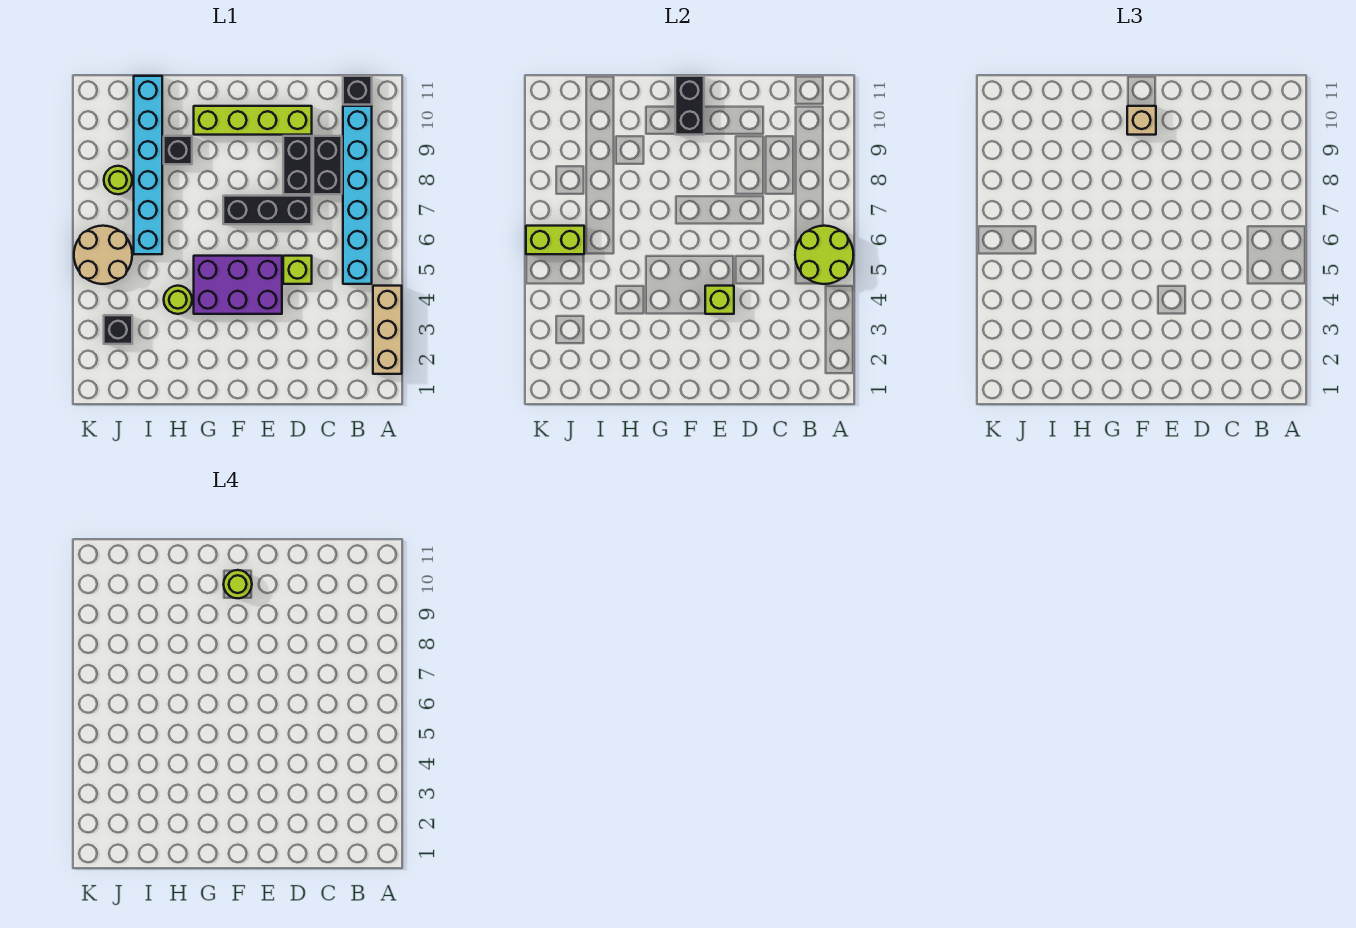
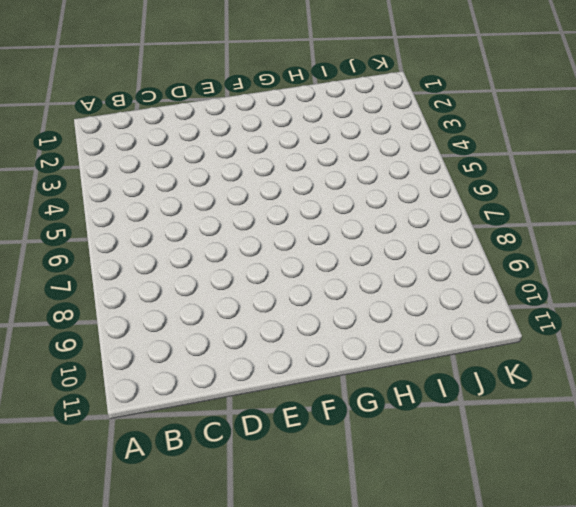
none -> tan 1x3 brick [373,286,402,374]
none -> cyan 1x6 brick [343,106,372,284]
none -> black 1x1 brick [343,76,372,105]

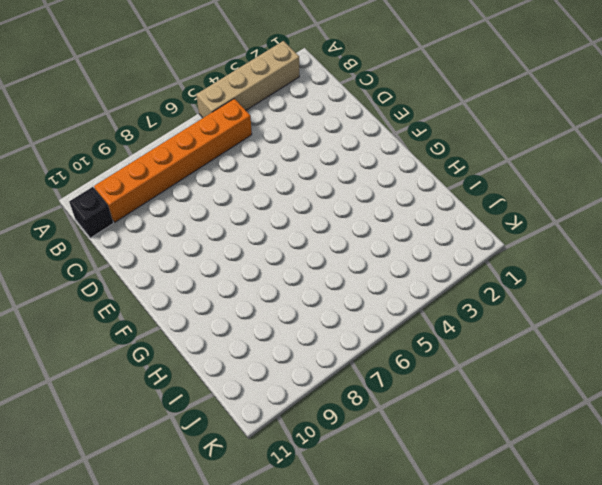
tan 1x4 brick [196,41,299,118] -> tan 1x3 brick [373,286,402,374]
orange 1x6 brick [94,99,252,222] -> cyan 1x6 brick [343,106,372,284]
none -> black 1x2 brick [313,136,342,194]
none -> lime 1x1 brick [283,256,312,284]
none -> black 1x3 brick [223,196,312,224]

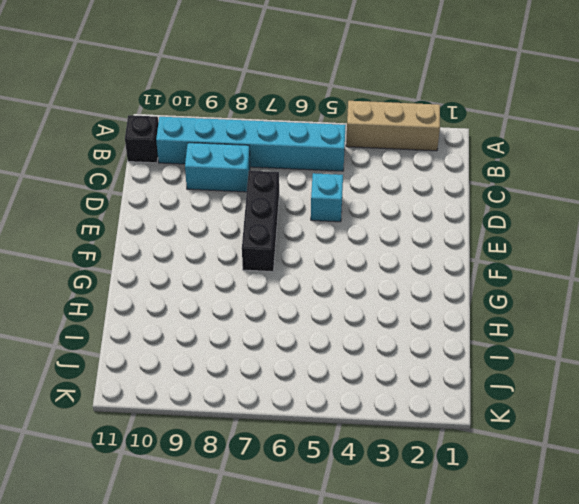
cyan 1x2 brick [185,143,250,192] -> black 1x2 brick [313,136,342,194]
cyan 1x1 brick [311,173,343,222] -> lime 1x1 brick [283,256,312,284]
none -> black 1x2 brick [283,136,312,194]
none -> lime 1x4 brick [194,106,312,135]
none -> purple 2x3 brick [194,256,282,314]

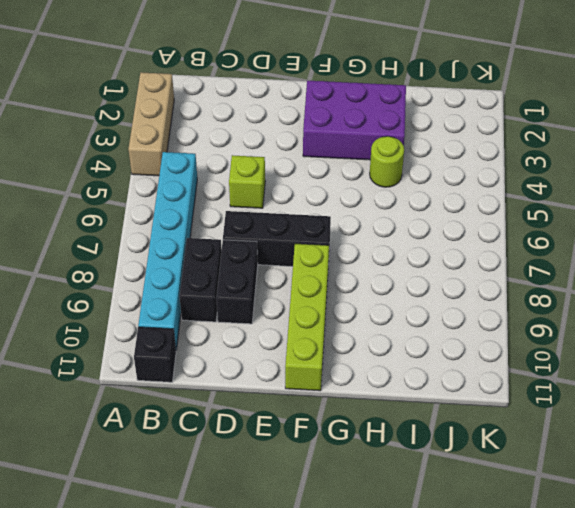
purple 2x3 brick [303,81,406,160] -> purple 2x3 brick moved to [194,256,282,314]
lime 1x4 brick [285,244,329,391] -> lime 1x4 brick turned to [194,106,312,135]
none -> black 1x1 brick [164,136,192,164]
none -> cyan 1x6 brick [134,76,162,254]
none -> black 1x1 brick [104,315,132,344]

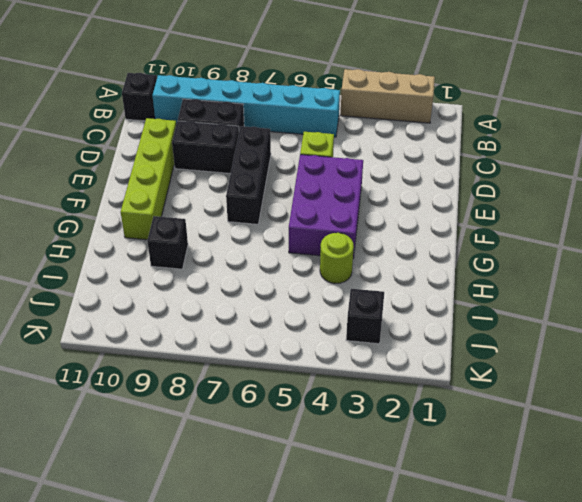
none -> cyan 1x6 brick [134,76,162,254]
none -> tan 2x2 round brick [74,226,132,284]
none -> lime 1x1 round brick [104,166,132,194]

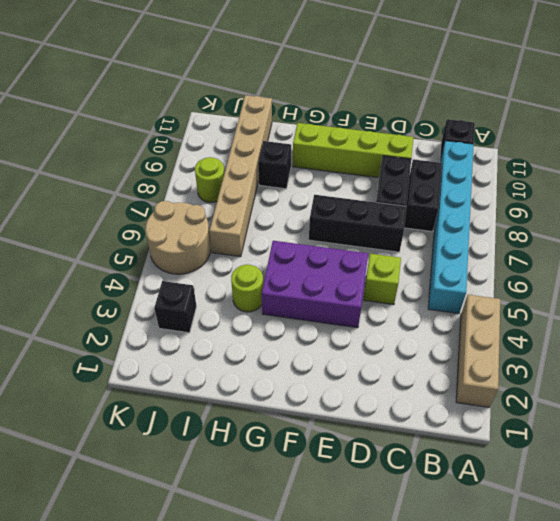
tan 1x6 brick [209,95,272,257] -> cyan 1x6 brick [134,76,162,254]
none -> lime 2x2 round brick [795,226,853,284]
none -> lime 1x1 brick [705,286,734,314]
none -> black 1x2 brick [675,76,704,135]

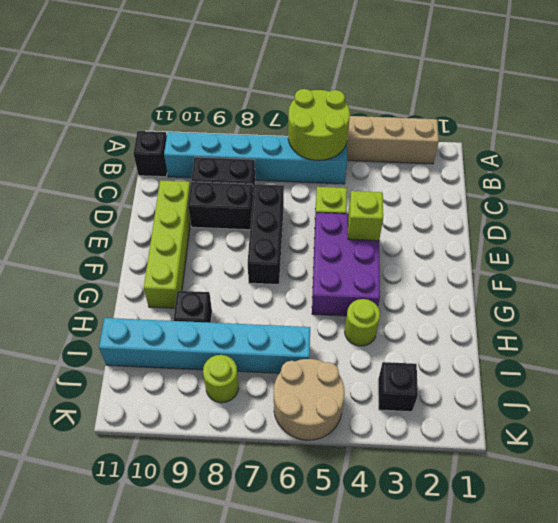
none -> black 1x2 brick [675,76,704,135]
none -> lime 1x2 brick [526,226,584,254]
none -> tan 1x1 brick [1127,106,1156,135]

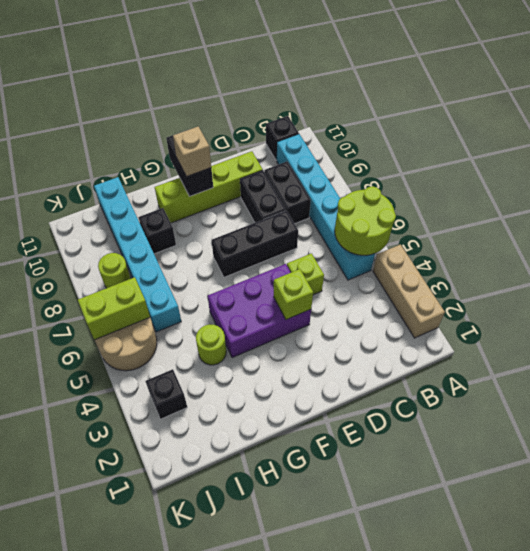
none -> lime 1x1 round brick [223,570,252,598]

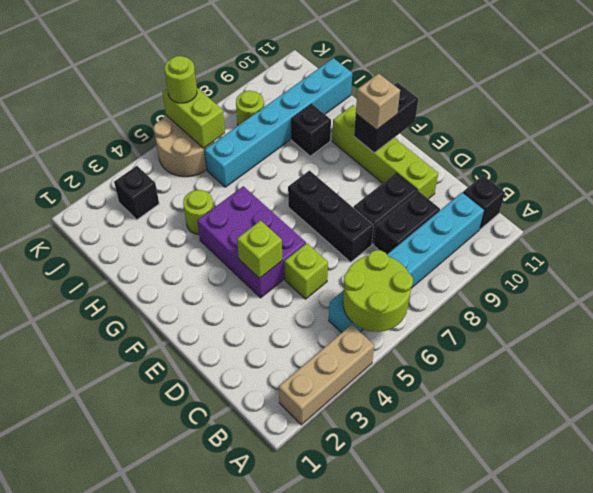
lime 1x1 round brick [164,56,197,103] -> lime 1x1 round brick moved to [223,570,252,598]

